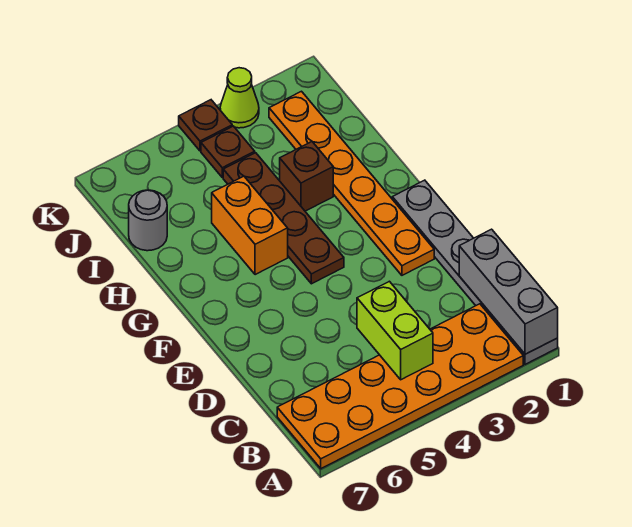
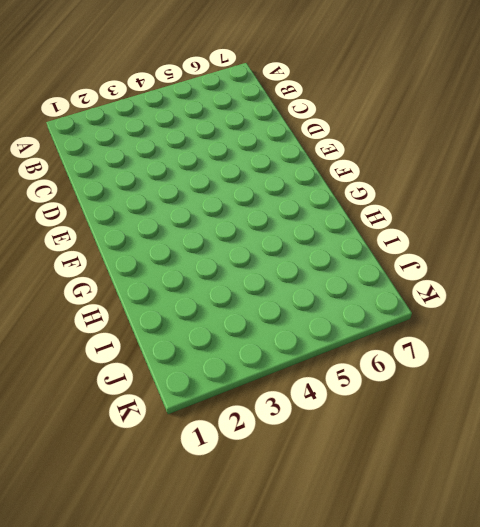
none -> grey 1x6 plate [392,180,558,364]
none -> orange 2x6 plate [277,304,523,469]
none -> orange 1x6 plate [269,91,434,275]

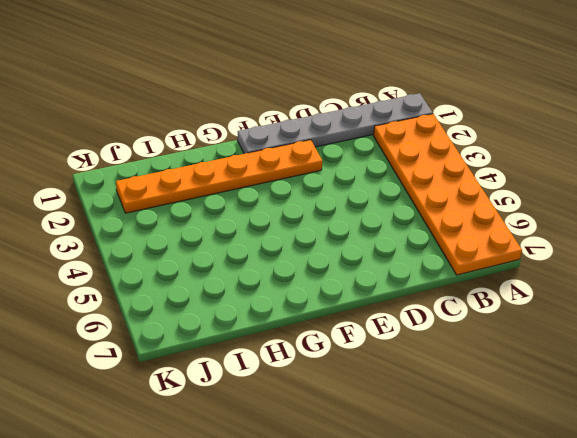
none -> brown 1x4 plate [223,153,344,284]
none -> orange 1x2 brick [212,176,288,275]
none -> brown 1x1 brick [280,142,333,211]

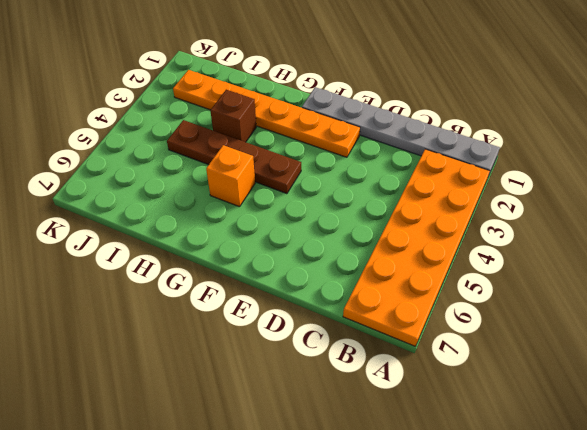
orange 1x1 brick [206,145,255,207] -> orange 1x2 brick [212,176,288,275]
none -> grey 1x1 round brick [129,190,167,251]
none -> brown 1x1 plate [201,126,255,177]
none -> lime 1x1 cone [220,68,259,128]

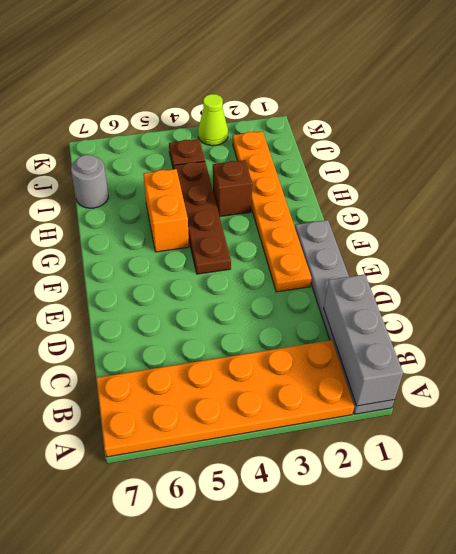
none -> brown 1x1 plate [179,100,232,151]
none -> lime 1x2 brick [357,281,433,380]

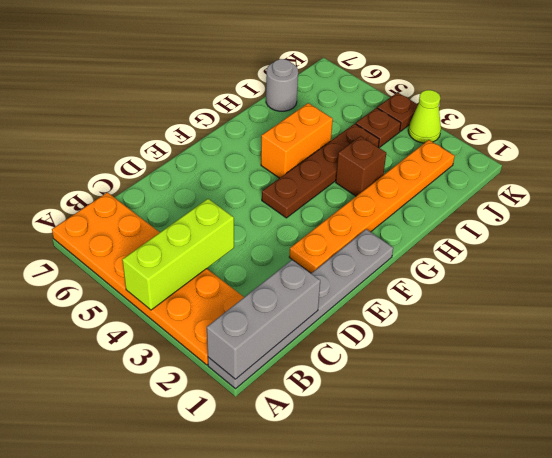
lime 1x3 brick [122,199,234,310] -> lime 1x2 brick [357,281,433,380]

